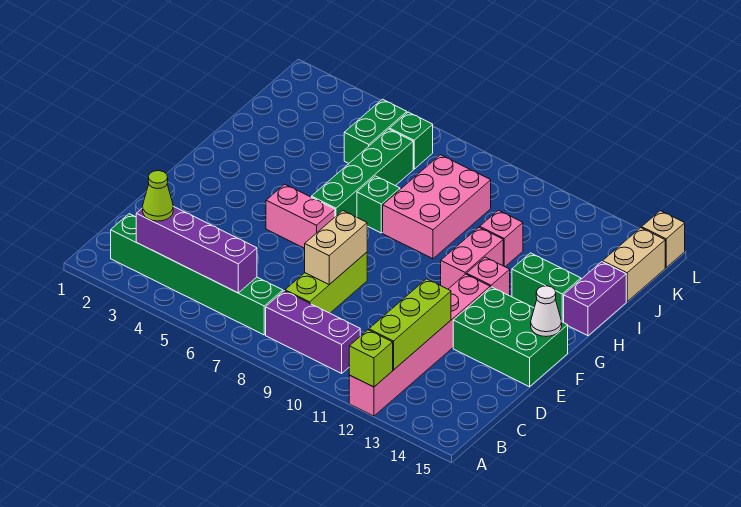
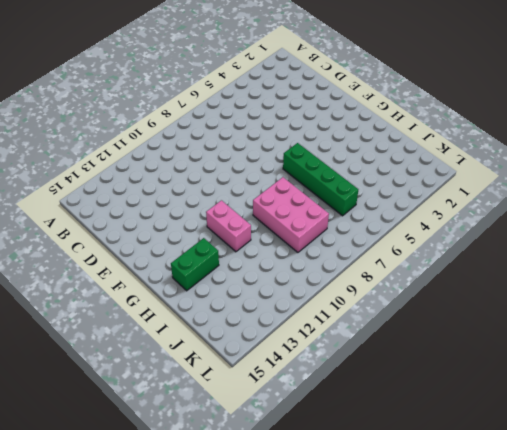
none -> pink 1x6 brick [349,274,490,416]
none -> green 1x6 brick [111,214,283,335]
none -> purple 1x3 brick [266,291,360,373]

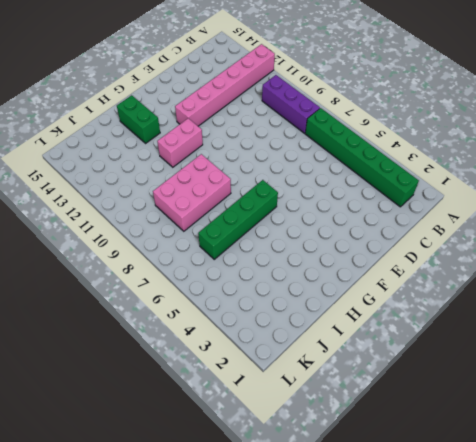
none -> lime 1x3 brick [285,252,367,313]
none -> green 2x3 brick [453,287,568,387]
none -> pink 1x2 brick [266,184,335,248]

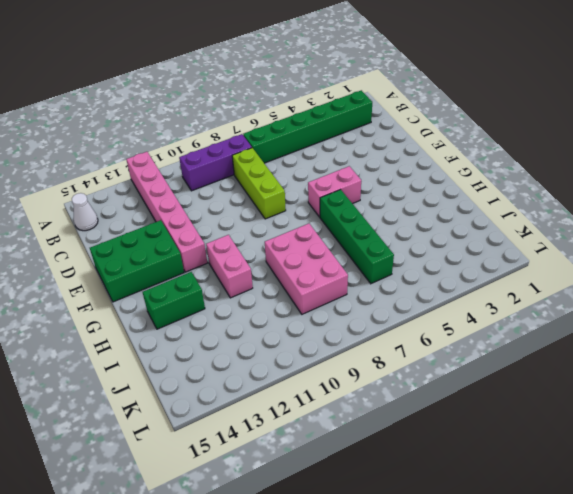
white 1x1 cone [72,193,98,231] -> white 1x1 cone moved to [531,286,562,337]
none -> pink 1x1 brick [467,257,510,296]
none -> green 1x1 brick [357,176,400,233]
none -> purple 1x2 brick [564,262,626,336]

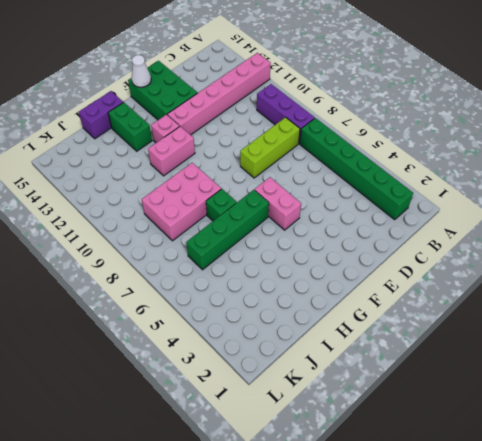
none -> pink 1x1 brick [480,210,523,267]
none -> green 1x2 brick [344,99,407,163]
none -> tan 1x2 brick [603,228,665,302]

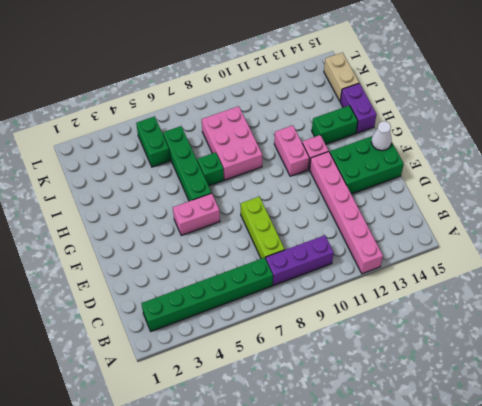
none -> pink 1x1 brick [480,210,523,267]
none -> green 1x1 brick [390,112,433,169]
none -> tan 1x1 brick [642,211,685,268]

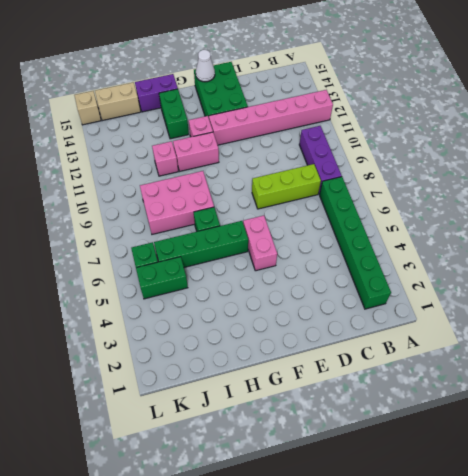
none -> lime 1x1 brick [349,330,393,387]
none -> purple 1x4 brick [136,206,257,293]
none -> lime 1x3 brick [369,279,451,370]

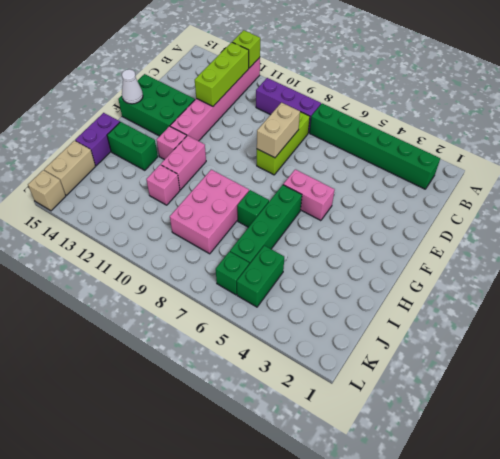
none -> purple 1x4 brick [136,206,257,293]
none -> lime 1x1 cone [143,171,173,221]

